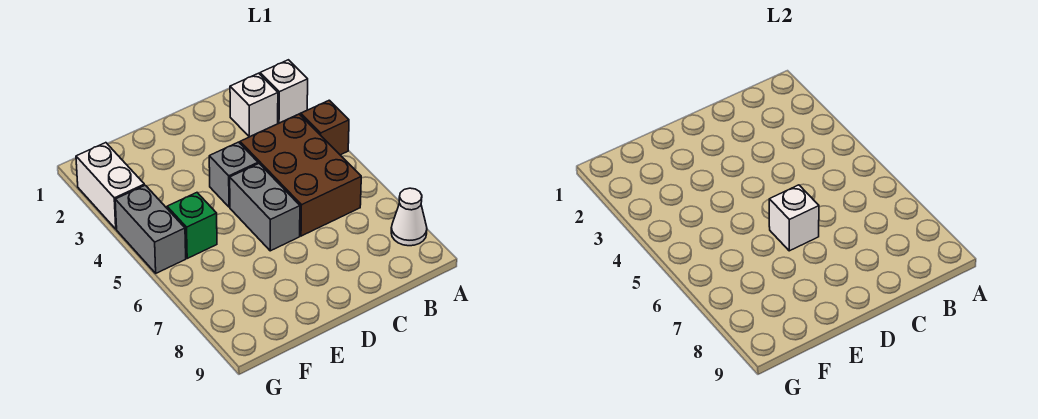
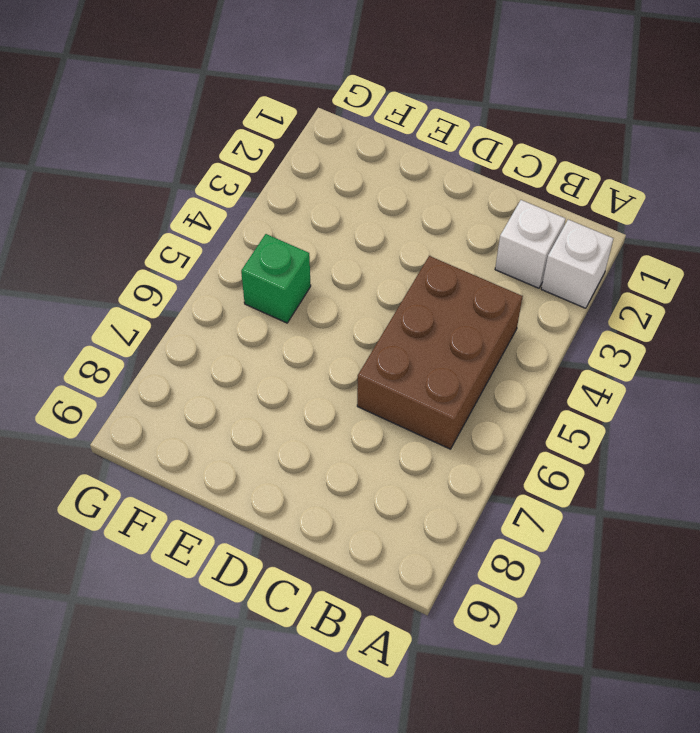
none -> brown 1x1 brick [301,100,349,155]
none -> white 1x1 cone [391,188,427,246]

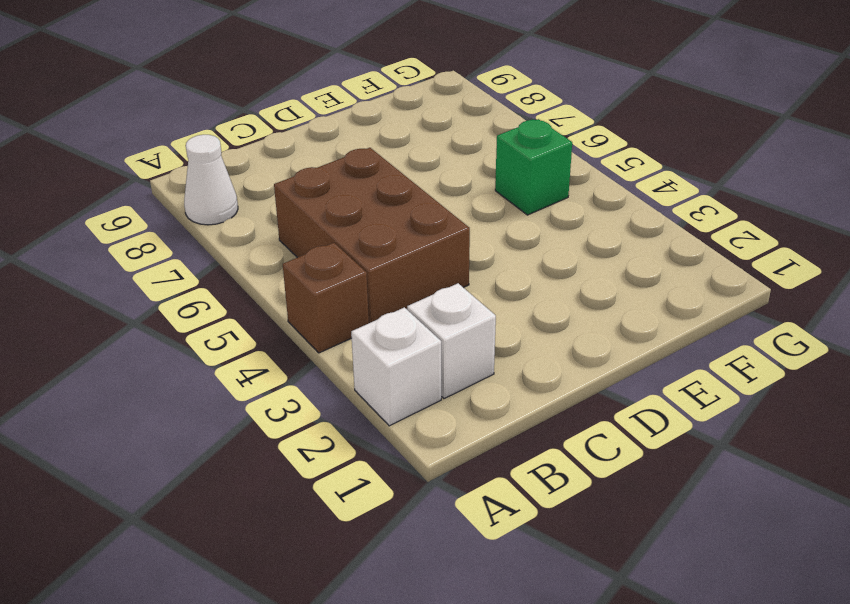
none -> grey 1x1 brick [209,142,258,207]
none -> grey 1x2 brick [230,164,300,251]

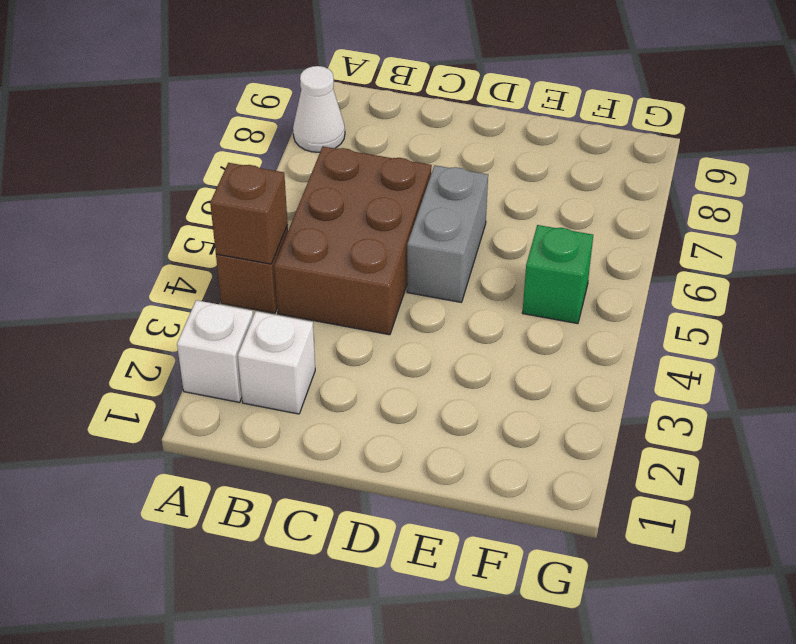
brown 1x1 brick [210,163,288,264] -> none
none -> grey 1x1 brick [209,142,258,207]
none -> white 1x2 brick [76,143,144,229]

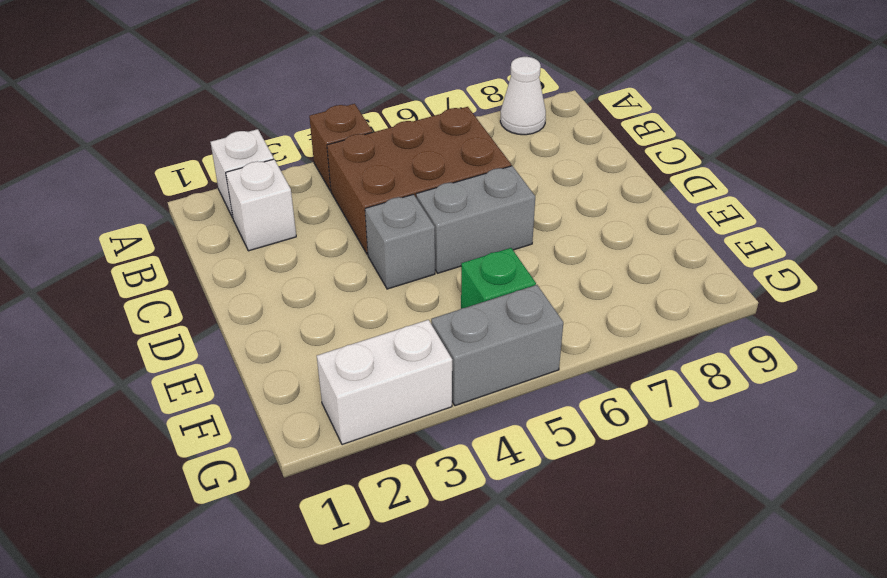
none -> white 1x1 brick [769,185,819,251]

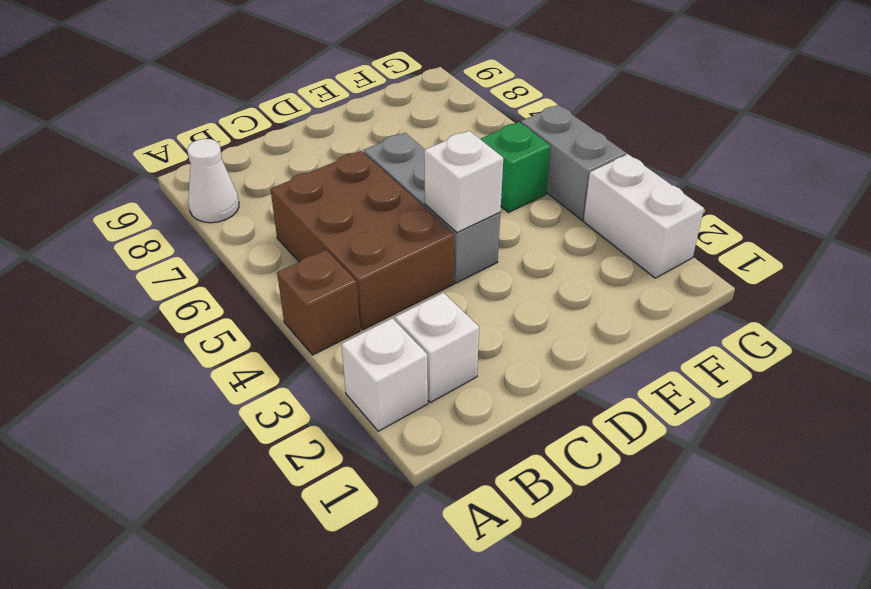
white 1x1 brick [424,131,503,233] -> white 1x1 brick moved to [769,185,819,251]

